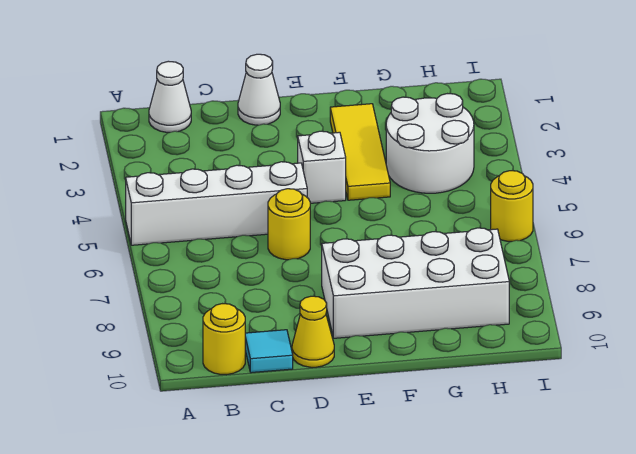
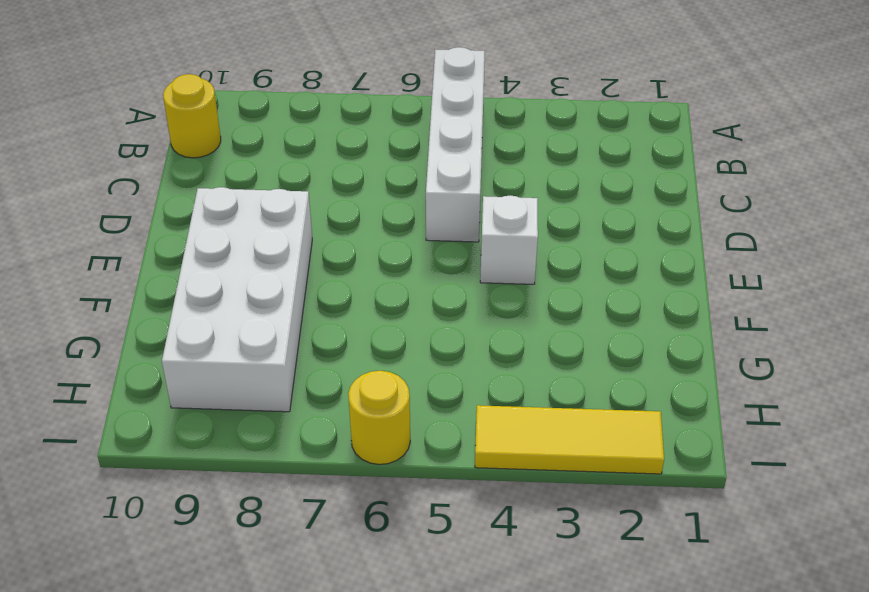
yellow 1x3 tile [475,405,664,474] -> yellow 1x3 tile moved to [330,104,390,200]
none -> white 1x1 cone [149,61,191,132]
none -> cyan 1x1 tile [245,330,293,373]
none -> white 1x1 cone [238,54,280,125]

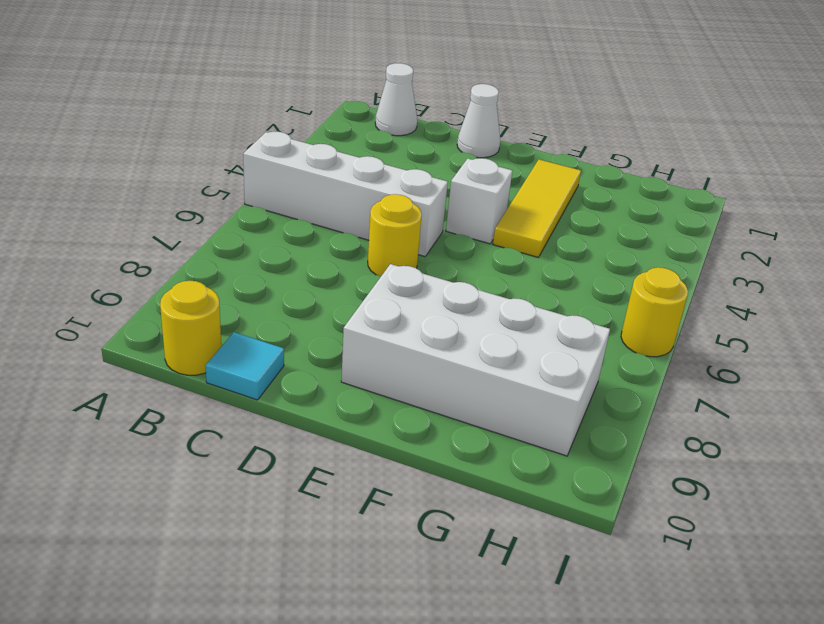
none -> yellow 1x1 cone [292,296,334,367]
none -> white 2x2 round brick [386,94,474,193]

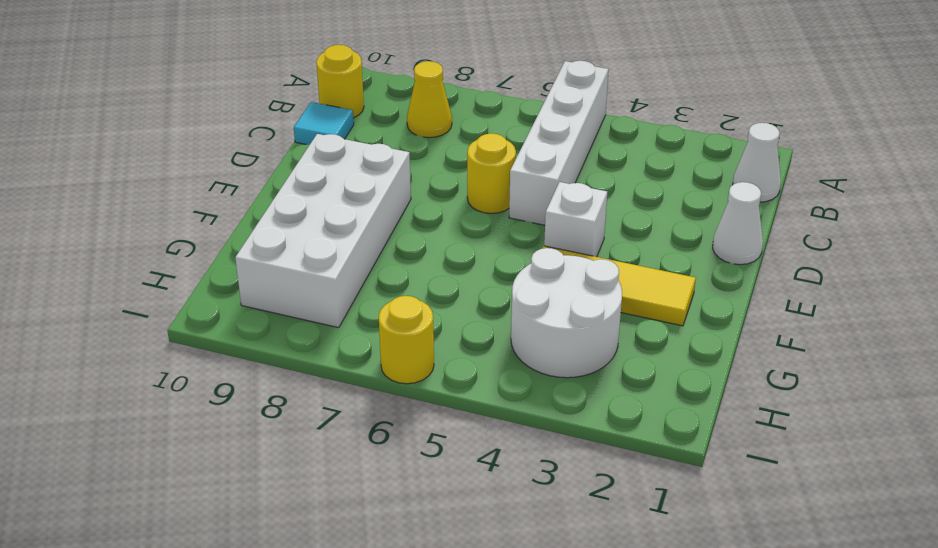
yellow 1x1 cone [407,61,452,138] -> yellow 1x1 cone moved to [292,296,334,367]

